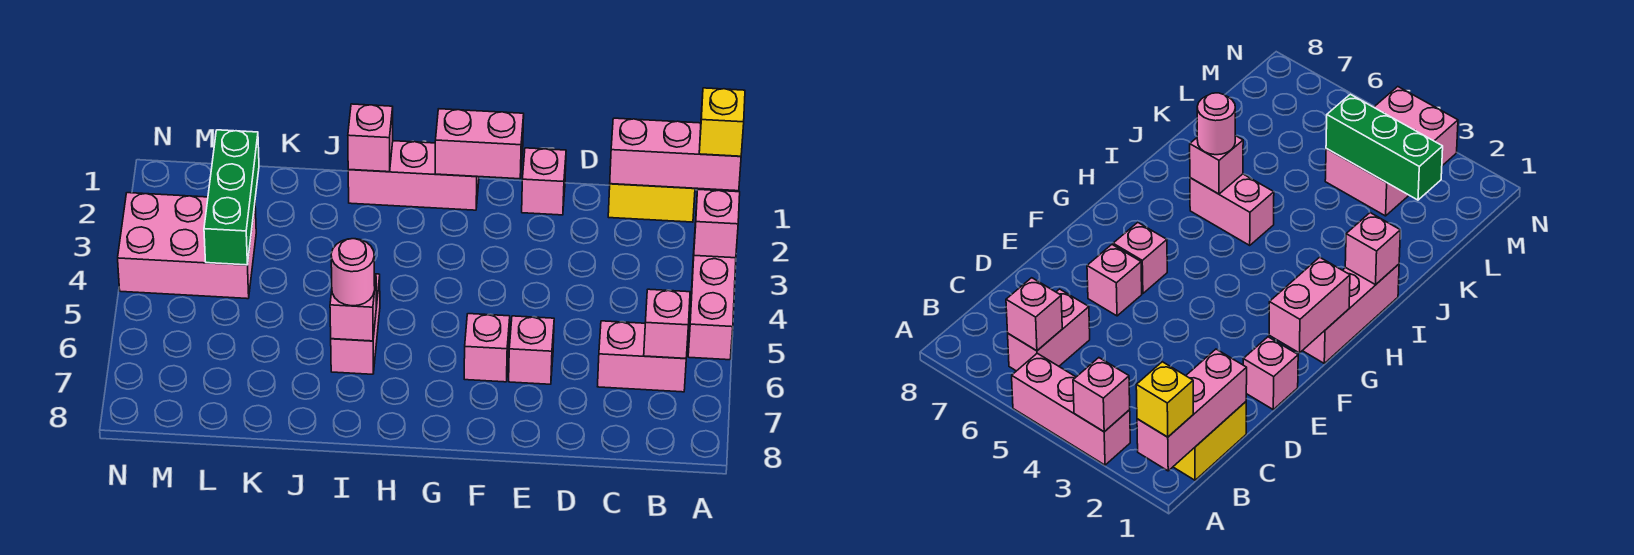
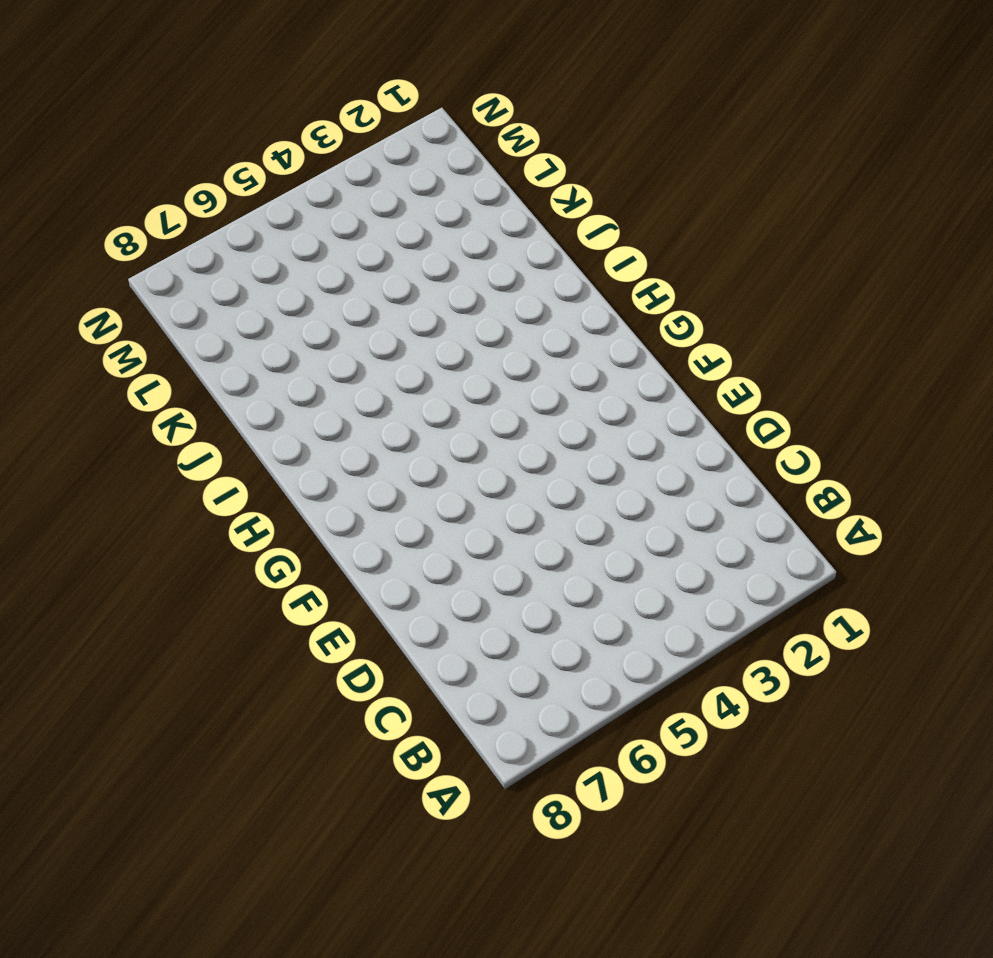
none -> pink 1x3 brick [688,238,736,360]
none -> yellow 1x2 brick [608,184,695,222]
none -> pink 1x2 brick [598,321,686,392]

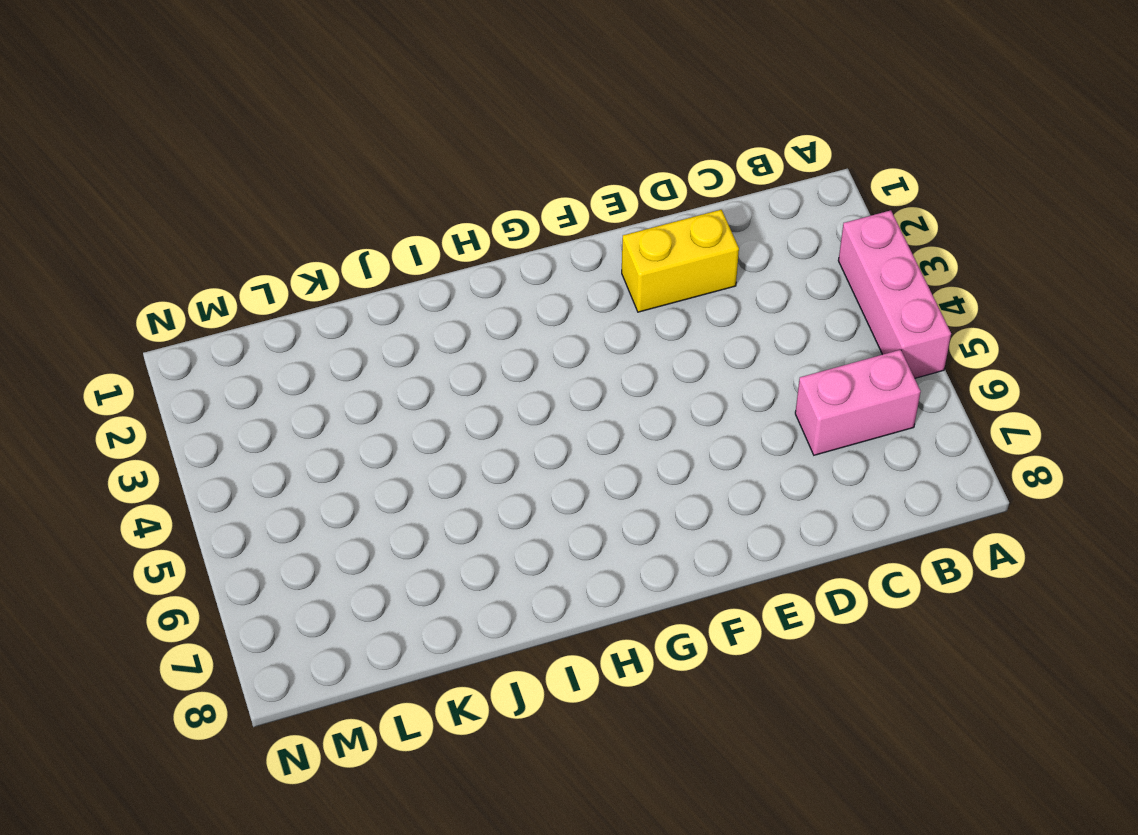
yellow 1x2 brick [622,210,739,312] -> yellow 1x2 brick moved to [608,184,695,222]
none -> pink 1x1 brick [522,148,566,215]
none -> pink 1x1 brick [509,316,554,384]
none -> pink 1x1 brick [464,314,510,382]

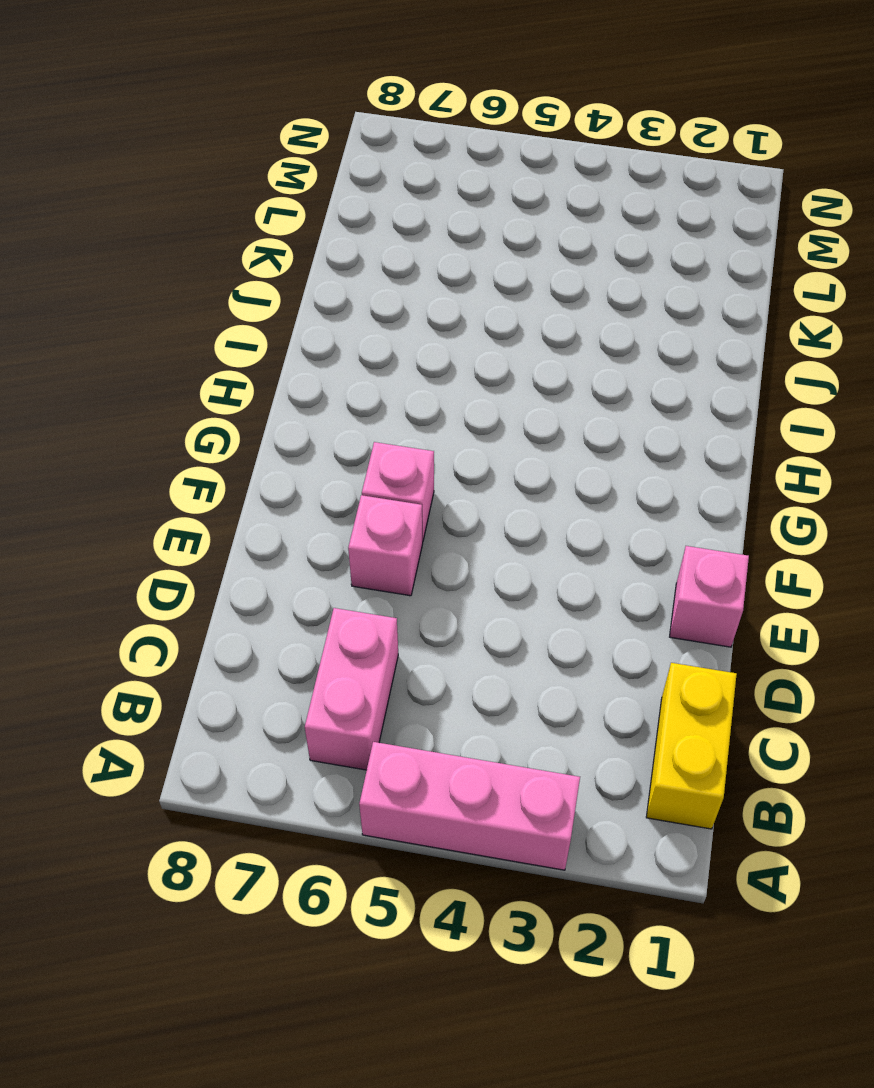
none -> pink 1x3 brick [348,141,479,210]
none -> pink 1x2 brick [331,274,380,374]
none -> pink 2x3 brick [118,193,256,299]

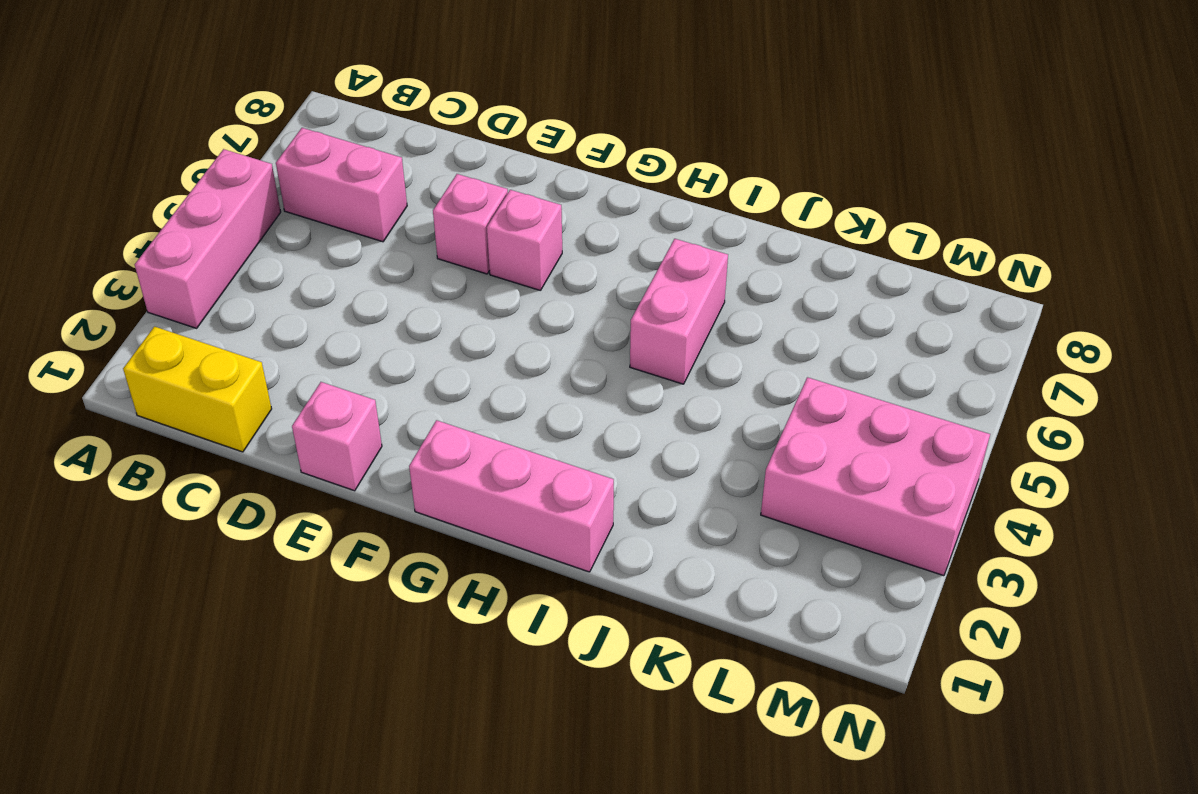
none -> pink 1x3 brick [610,118,741,191]
none -> pink 1x1 brick [694,190,740,258]
none -> pink 1x1 brick [644,289,690,358]

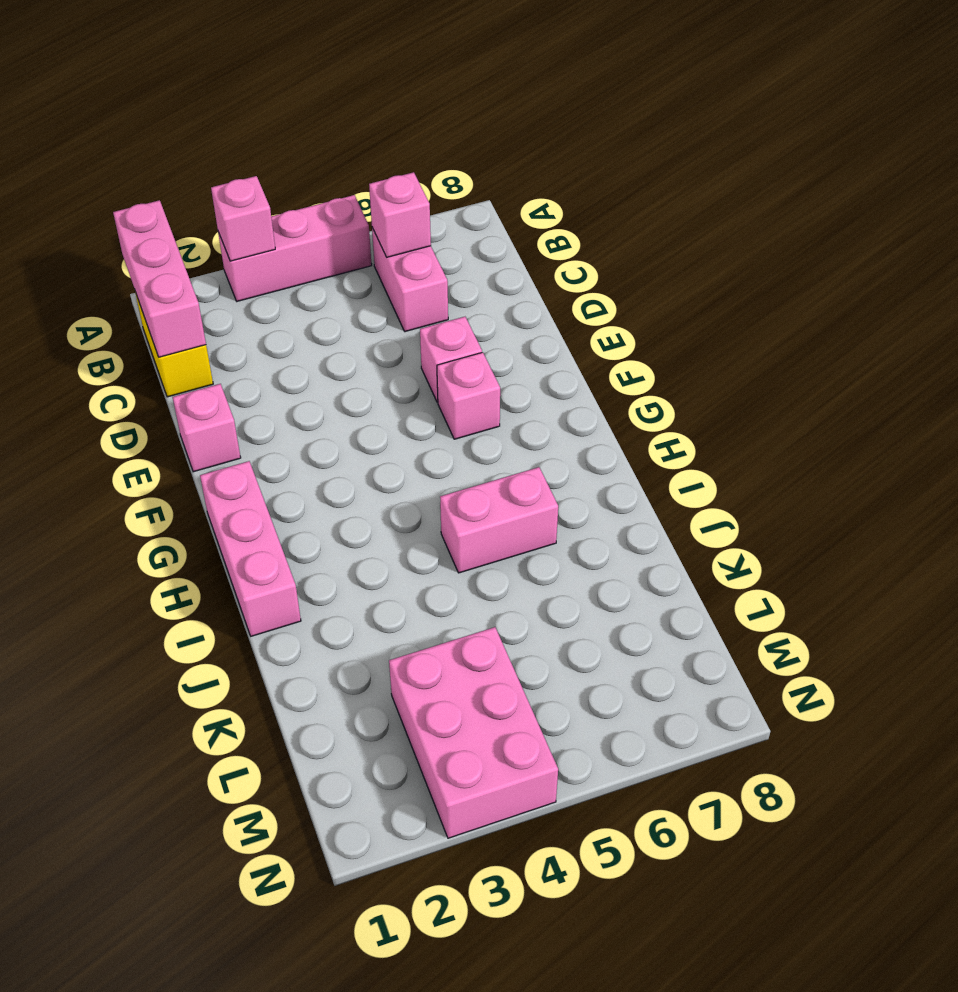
none -> pink 1x2 brick [435,109,524,179]
none -> pink 1x1 brick [348,104,393,172]
none -> pink 1x1 brick [330,274,376,341]

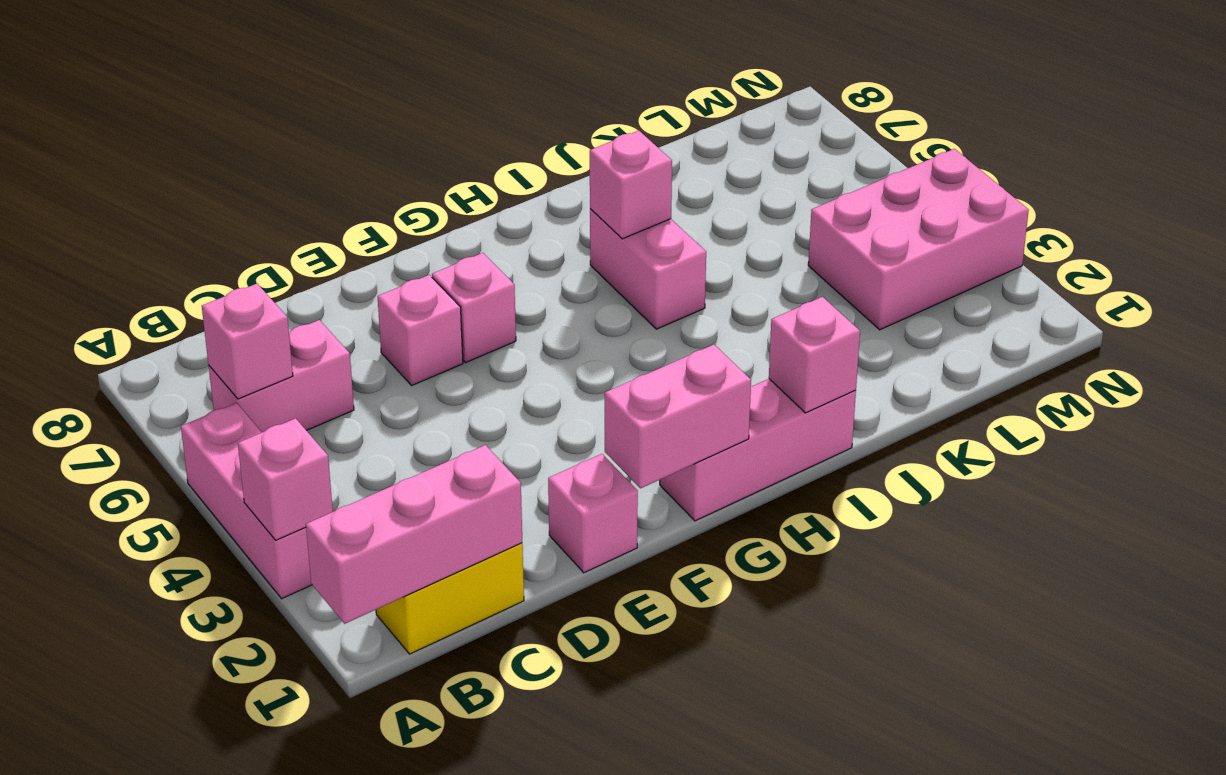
none -> green 1x3 brick [204,130,259,265]
none -> yellow 1x1 brick [699,88,745,156]
none -> pink 1x1 round brick [331,239,375,306]

